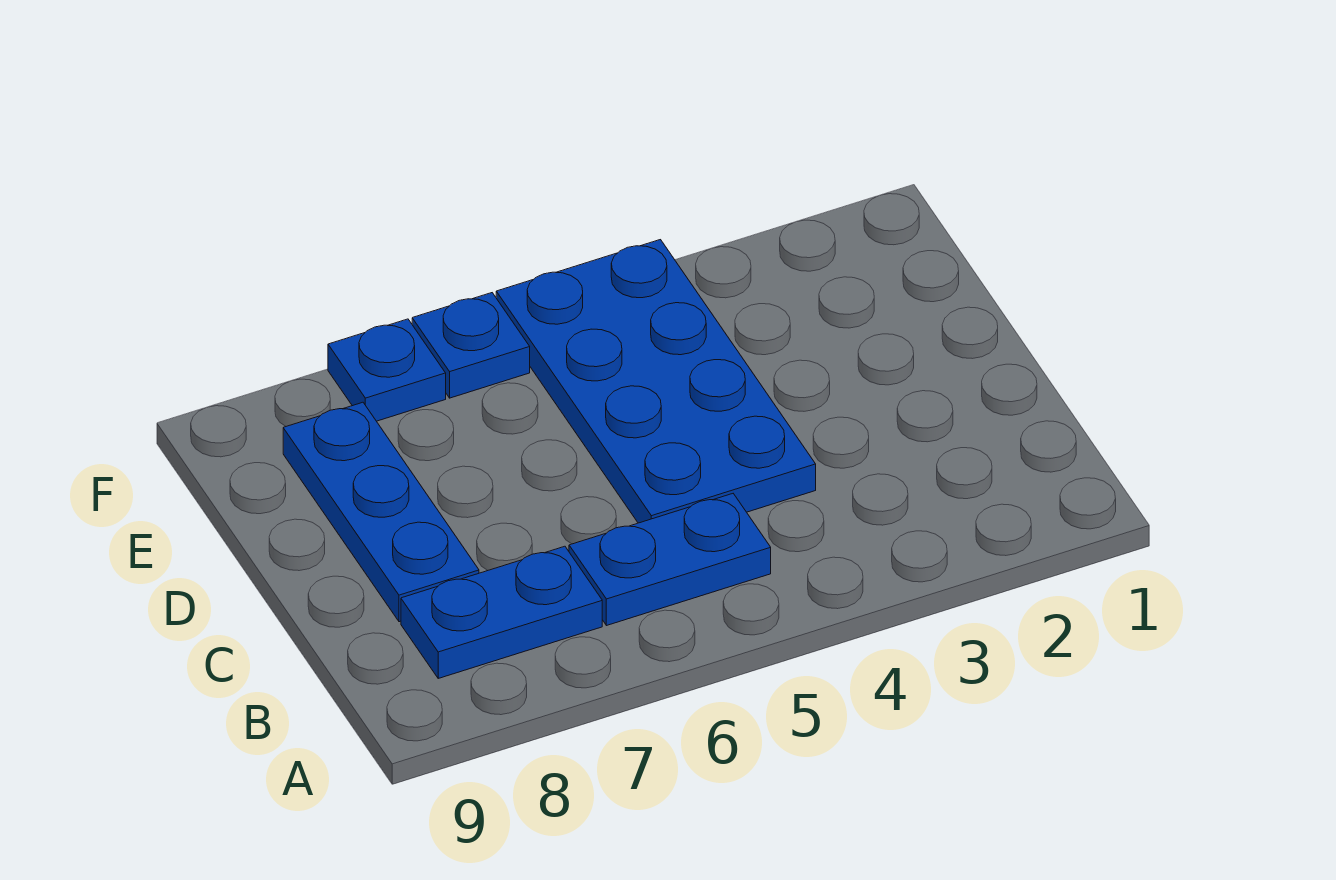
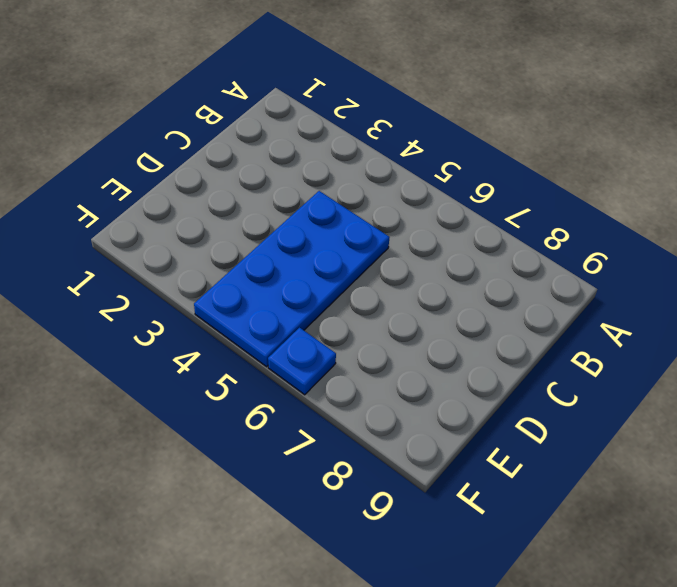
none -> blue 1x2 plate [569,494,771,626]
none -> blue 1x2 plate [401,546,602,678]

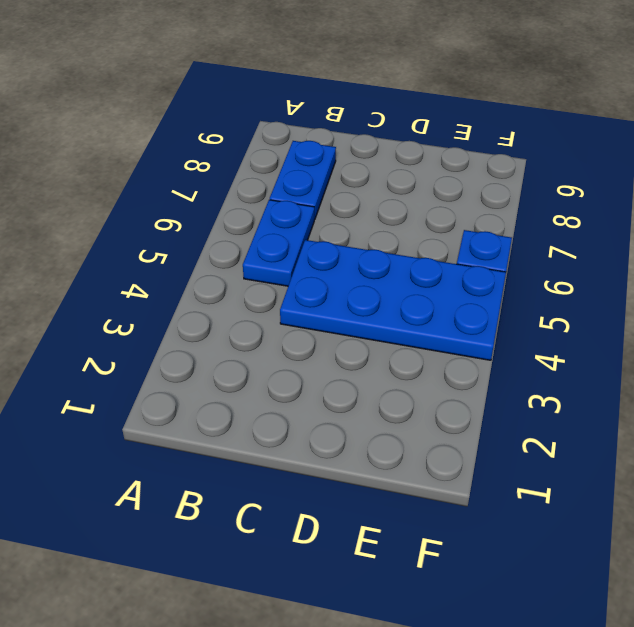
none -> blue 1x3 plate [283,402,479,622]
none -> blue 1x1 plate [328,319,446,421]

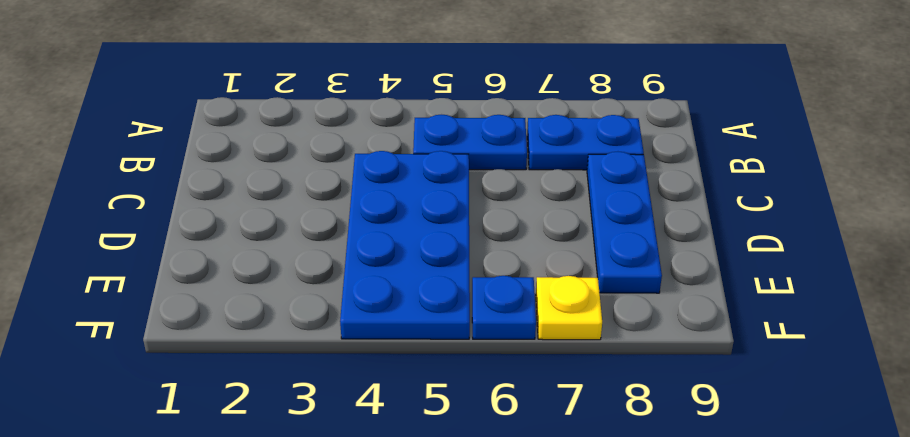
yellow 1x1 plate [536,276,602,340] -> blue 1x1 plate [328,319,446,421]

